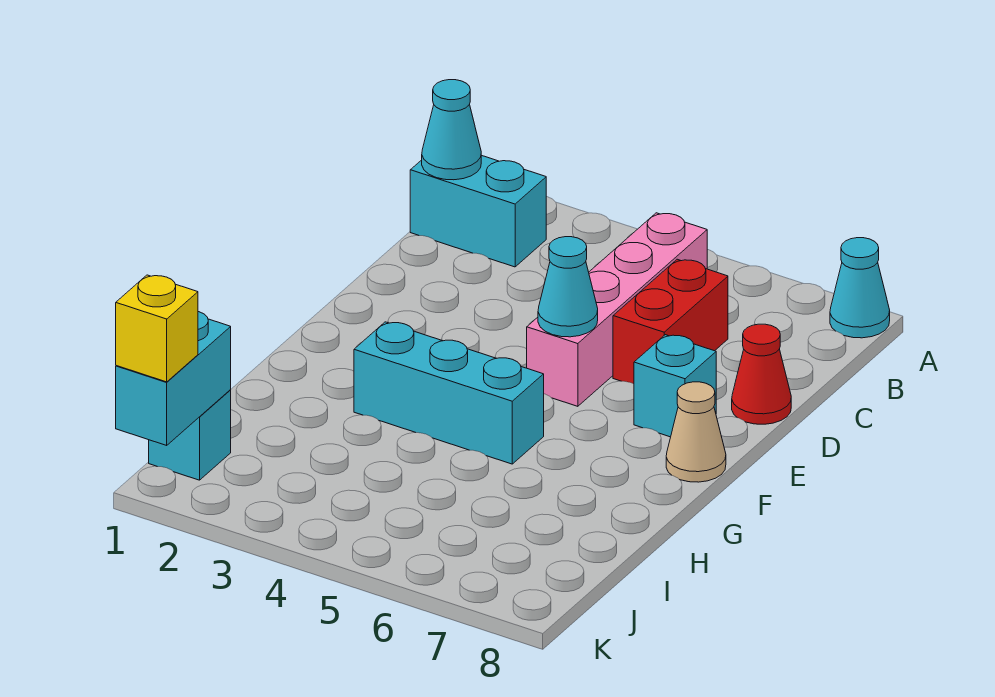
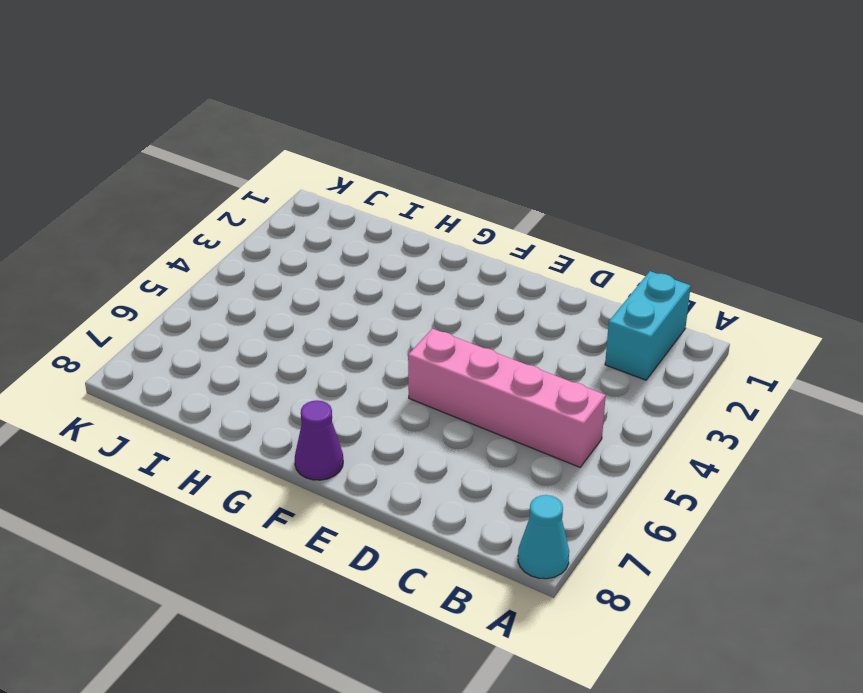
purple 1x1 cone [295,400,343,480] -> tan 1x1 cone [666,382,726,482]
none -> red 1x2 brick [613,259,728,384]
none -> red 1x1 cone [732,324,791,424]
none -> cyan 1x1 brick [634,335,716,437]

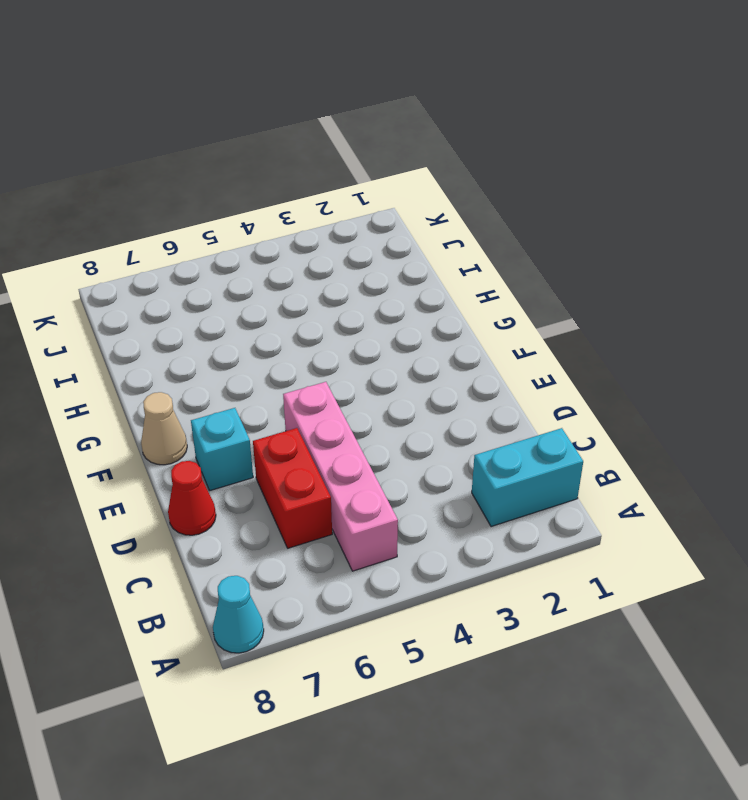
none -> cyan 1x3 brick [354,322,544,464]
none -> cyan 1x1 brick [149,390,231,480]
none -> cyan 1x1 cone [422,80,481,180]

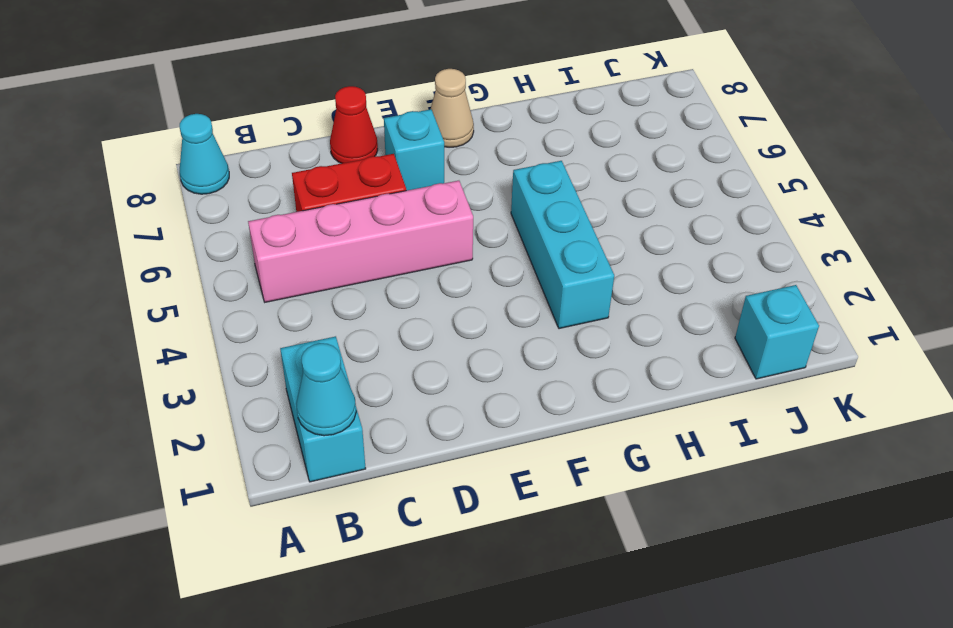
none -> cyan 1x1 cone [538,237,598,337]
none -> cyan 1x2 brick [116,312,231,445]
none -> yellow 1x1 brick [116,275,198,382]

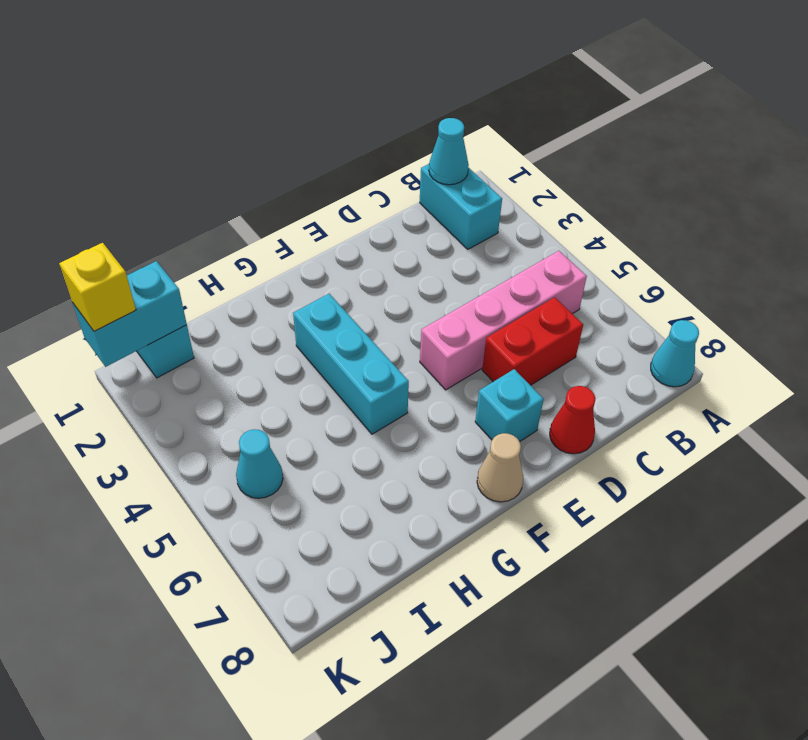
cyan 1x1 cone [236,429,283,498] -> cyan 1x1 cone moved to [538,237,598,337]

